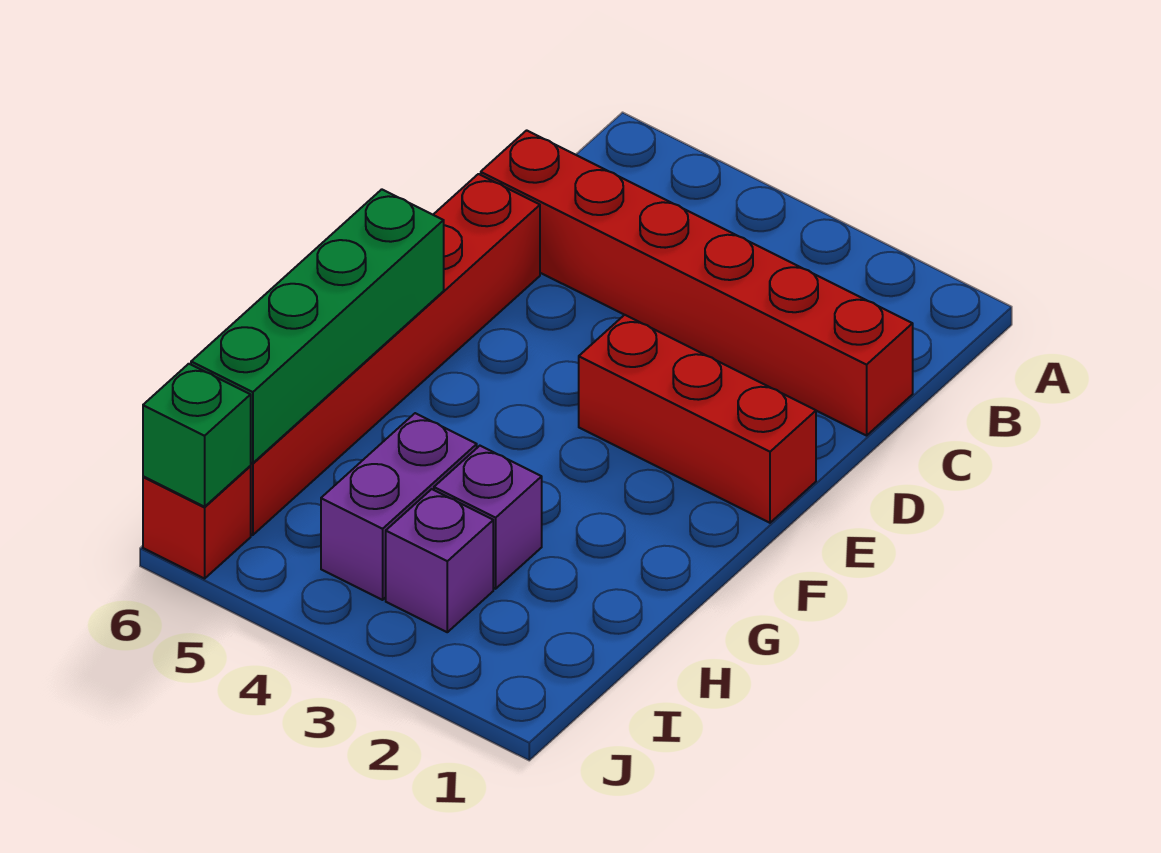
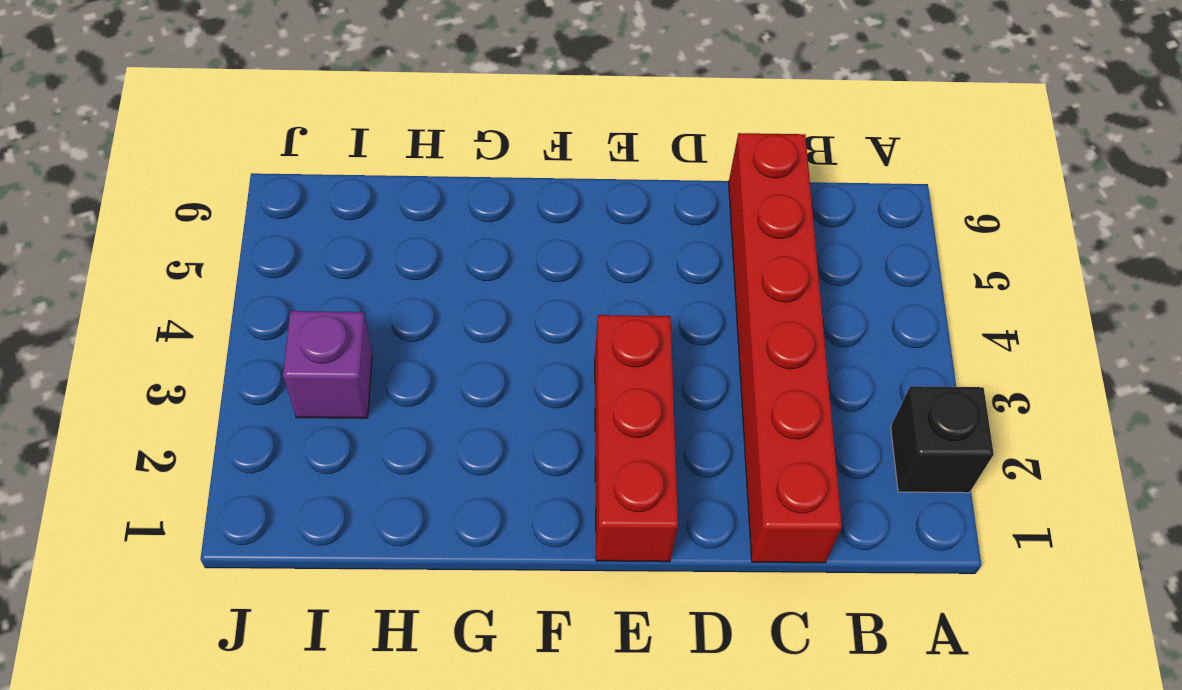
black 1x1 brick [891,386,994,493] -> none
none -> red 1x6 brick [250,174,540,535]
none -> purple 1x1 brick [434,446,542,589]

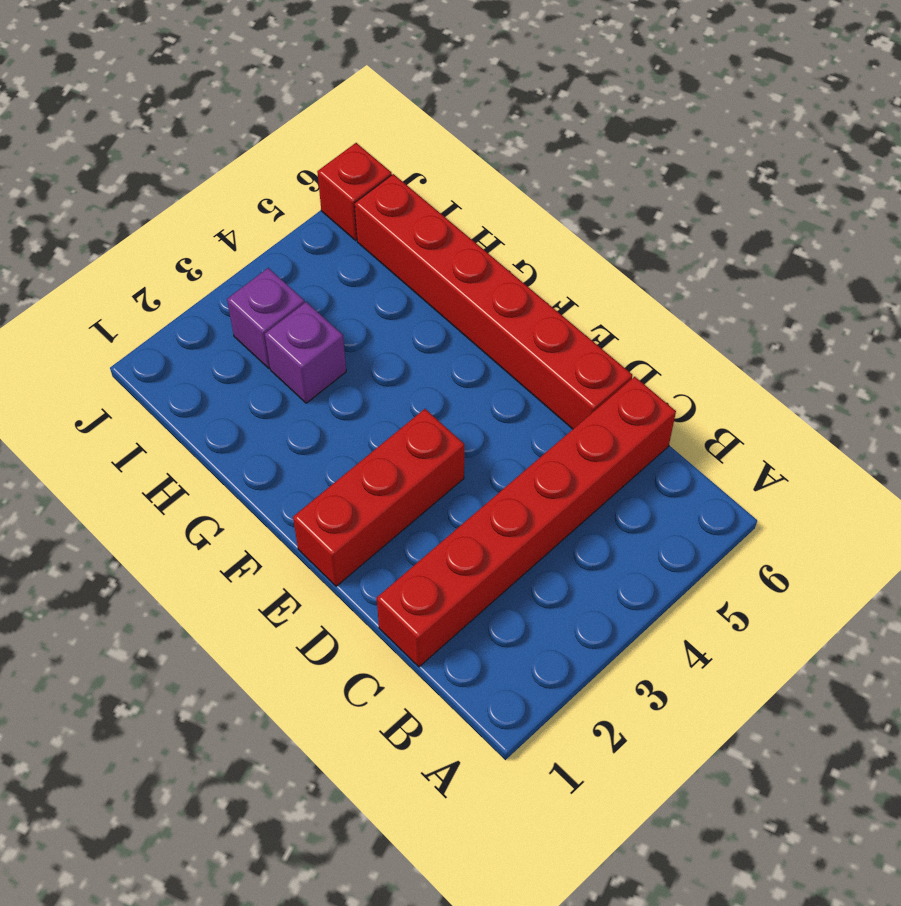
none -> purple 1x2 brick [321,413,477,600]
none -> green 1x4 brick [191,189,444,463]

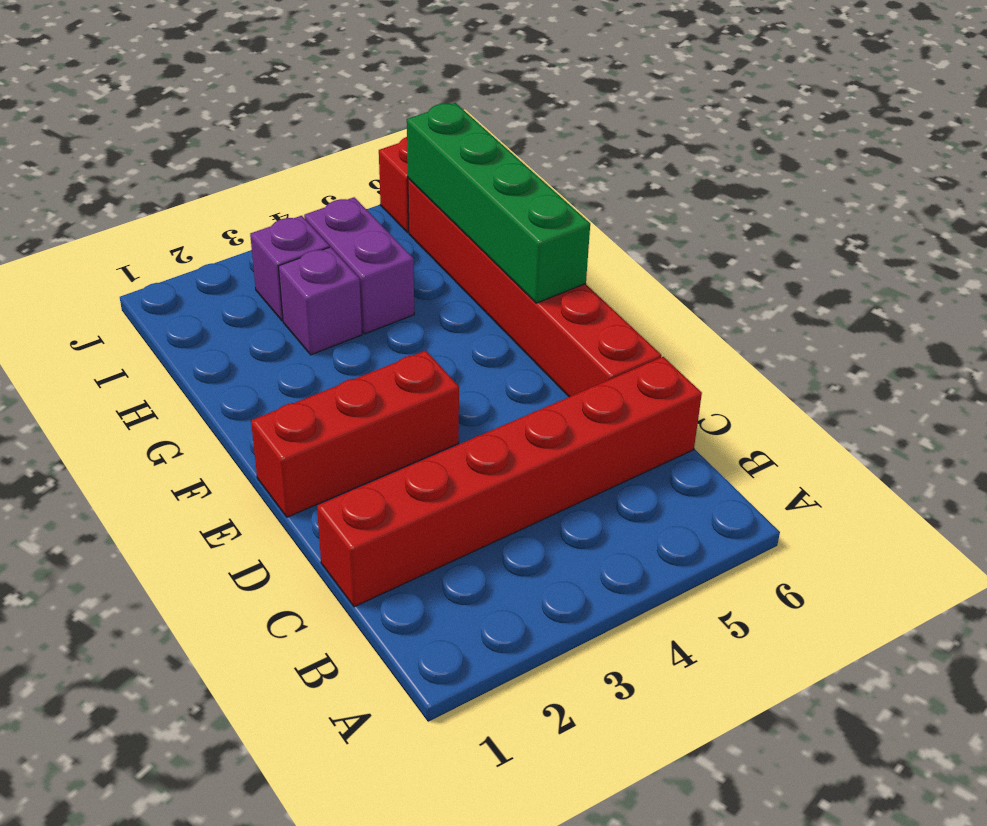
none -> green 1x1 brick [143,364,251,507]

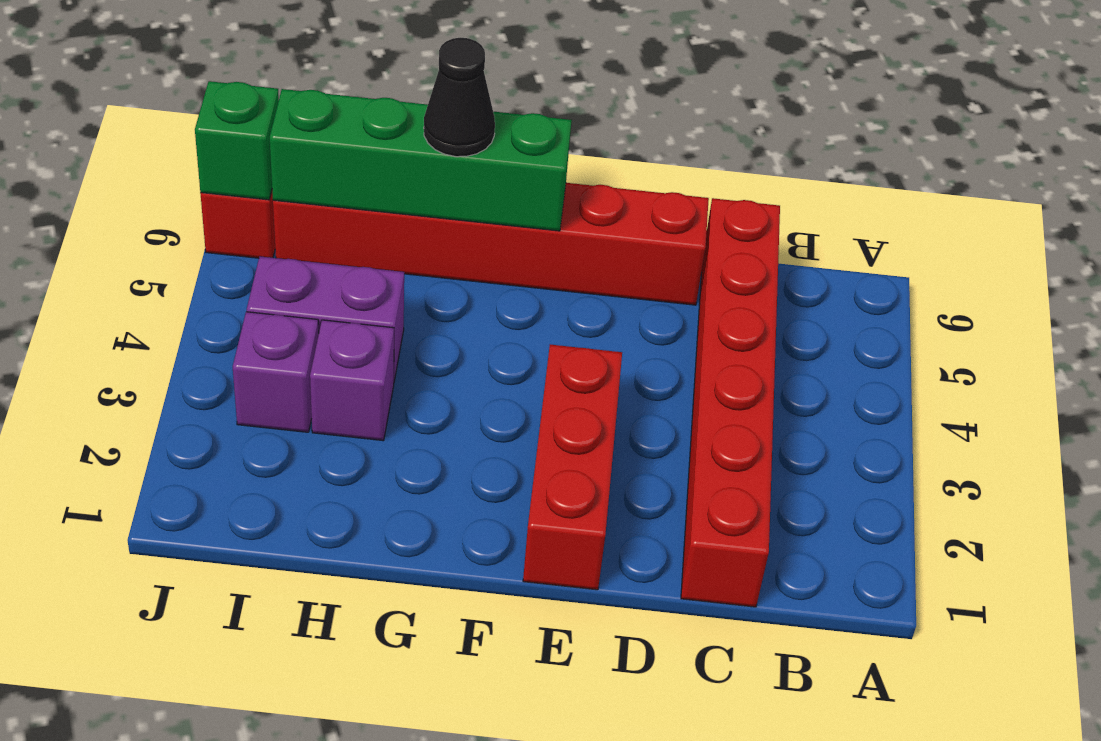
black 1x1 cone [424,38,495,157] -> none

